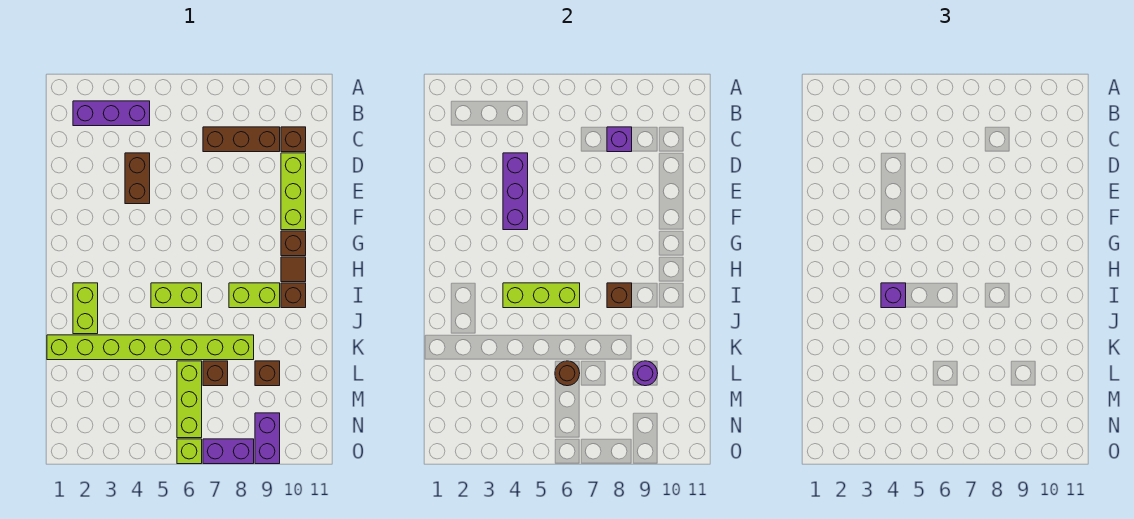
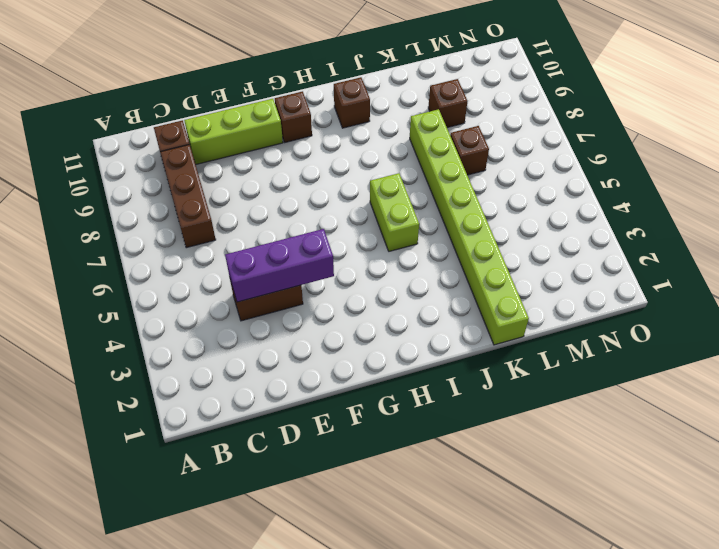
none -> purple 1x3 brick [73,101,150,126]
none -> brown 1x1 tile [281,257,306,282]
none -> lime 1x2 brick [73,283,98,334]

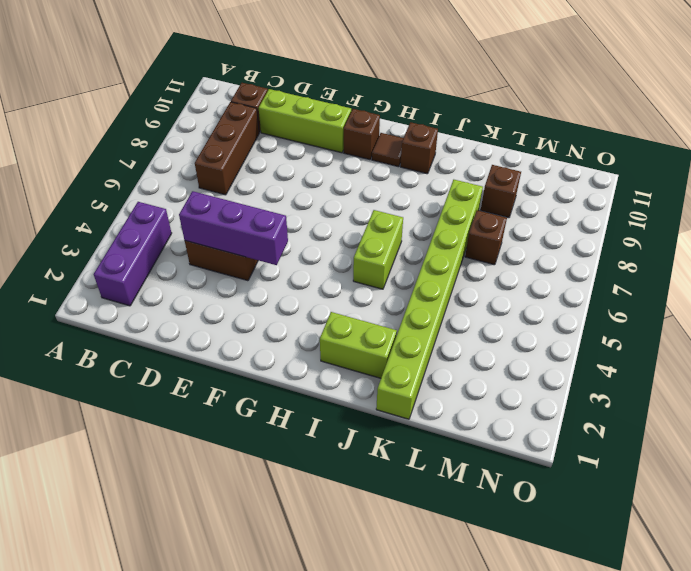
none -> lime 1x2 brick [229,283,280,308]
none -> lime 1x3 brick [177,361,202,438]
none -> purple 1x2 brick [255,413,280,464]

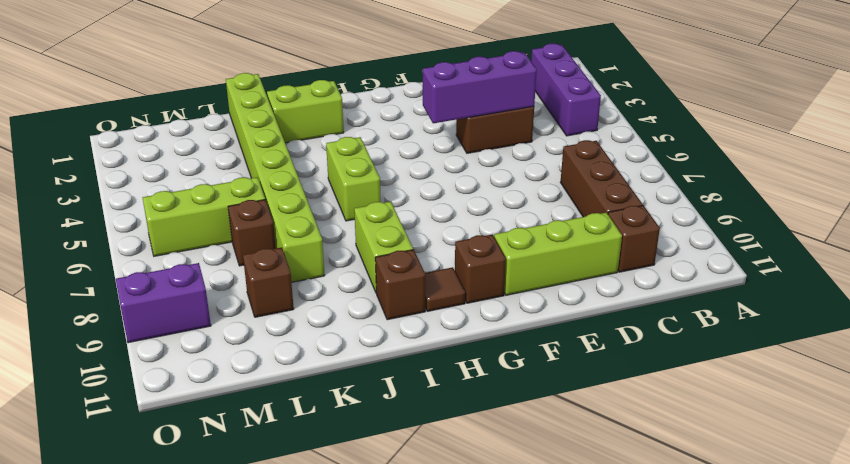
none -> lime 1x1 brick [177,439,202,464]
none -> purple 1x2 brick [203,439,254,464]
none -> purple 1x1 brick [607,127,632,152]

